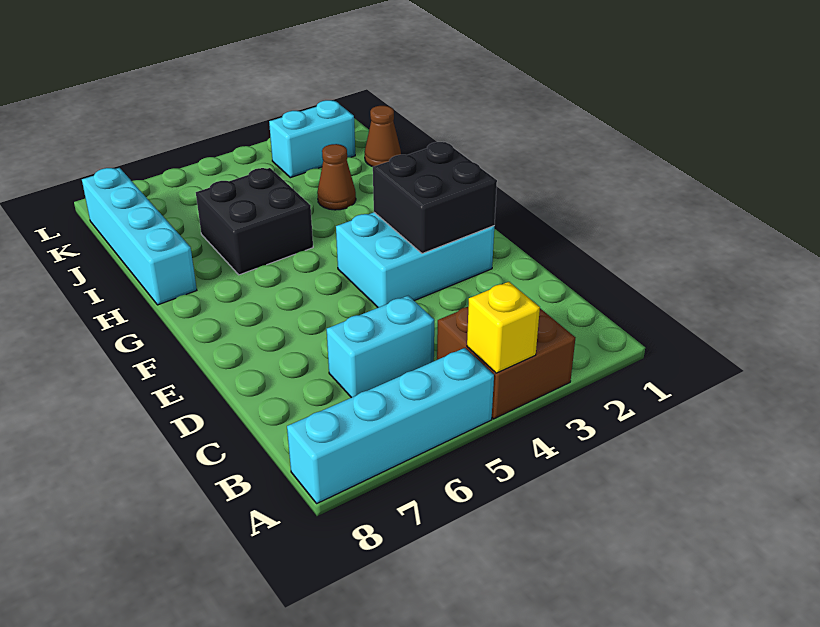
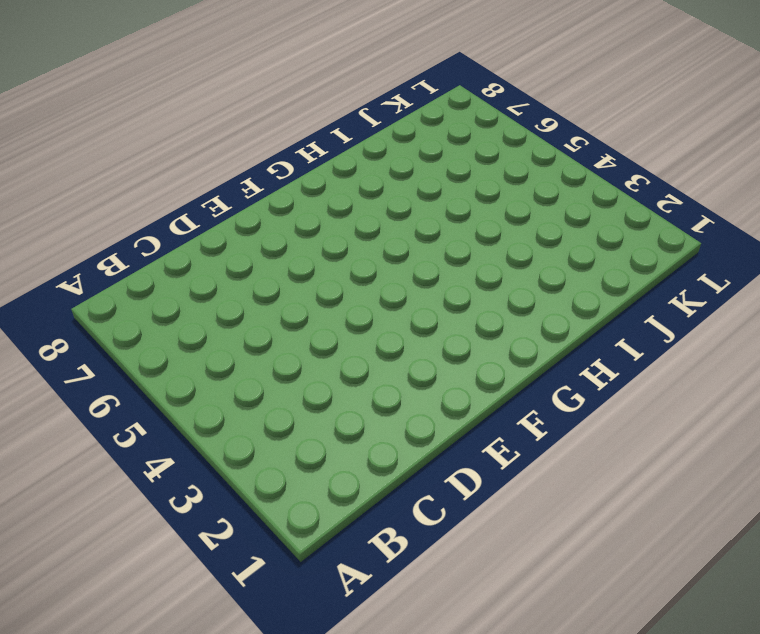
none -> brown 2x2 brick [437,307,575,419]
none -> cyan 1x4 brick [287,348,494,503]

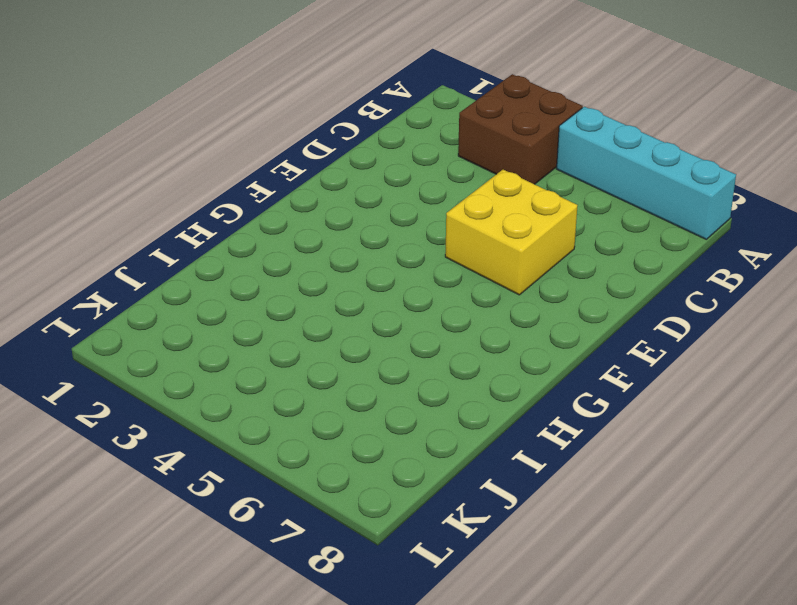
yellow 2x2 brick [445,170,578,295] -> none
none -> cyan 1x2 brick [327,296,434,398]
none -> cyan 2x3 brick [336,212,494,308]

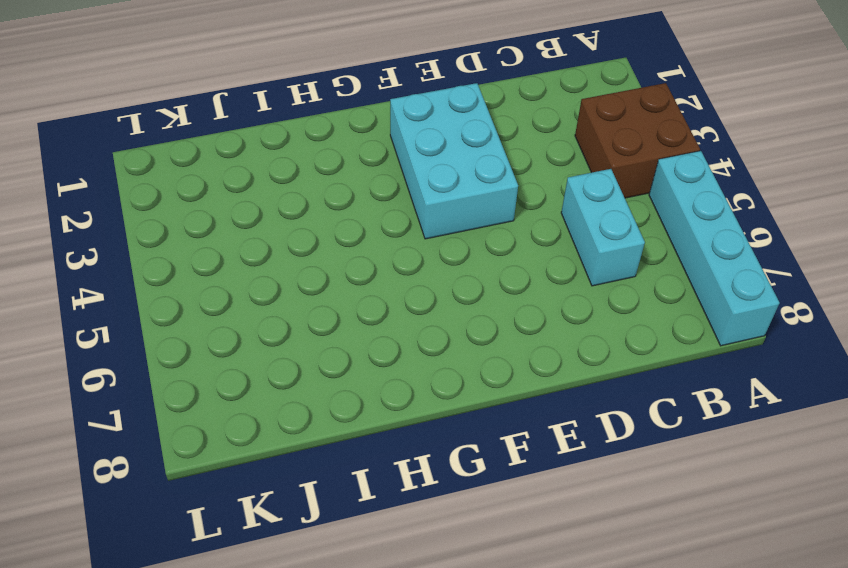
none -> black 2x2 brick [196,168,313,275]
none -> cyan 1x4 brick [82,168,197,305]

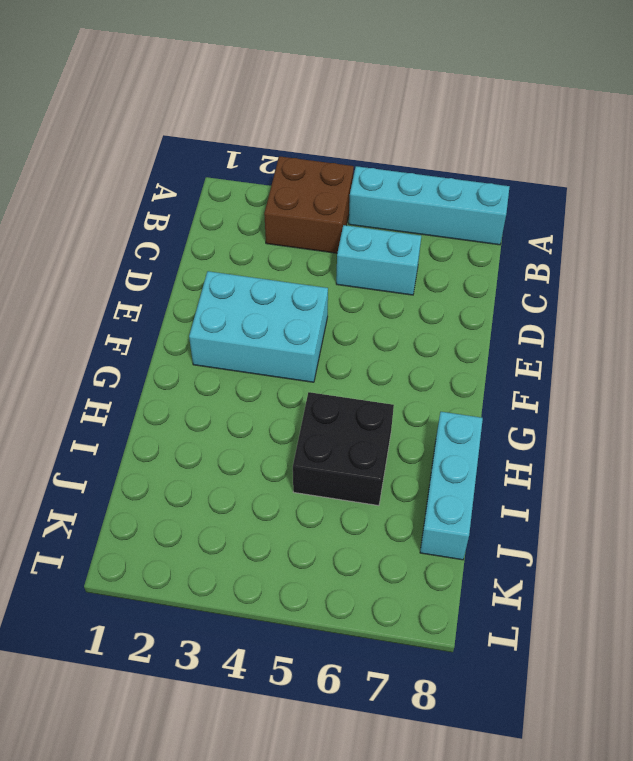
cyan 1x3 brick [420,412,483,560] -> cyan 1x4 brick [82,168,197,305]
none -> brown 1x1 cone [317,144,356,210]
none -> brown 1x1 cone [365,106,401,167]

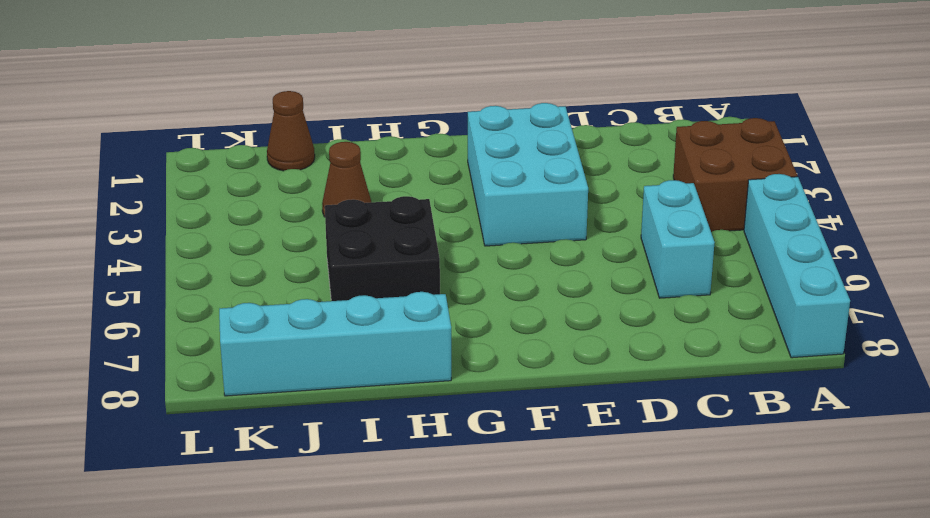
none -> cyan 1x2 brick [269,100,355,178]
none -> yellow 1x1 brick [467,282,540,373]

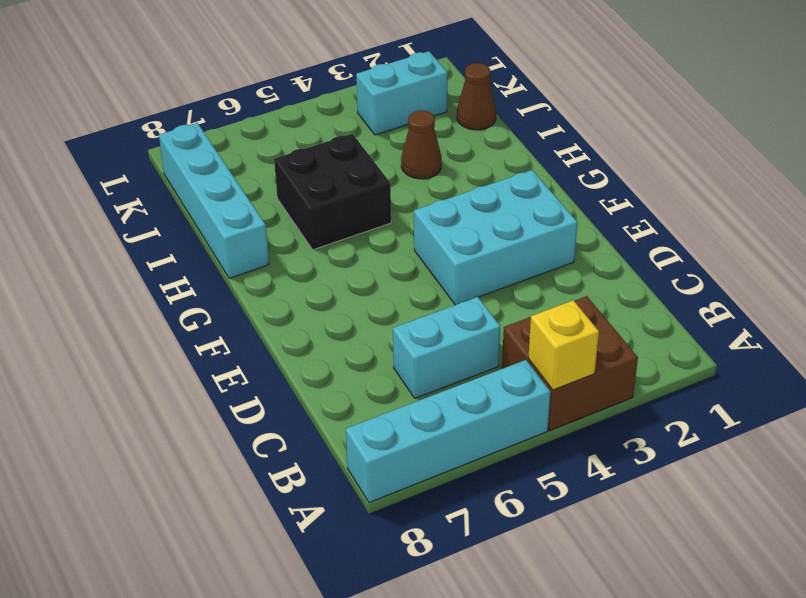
none -> black 2x2 brick [373,142,497,254]

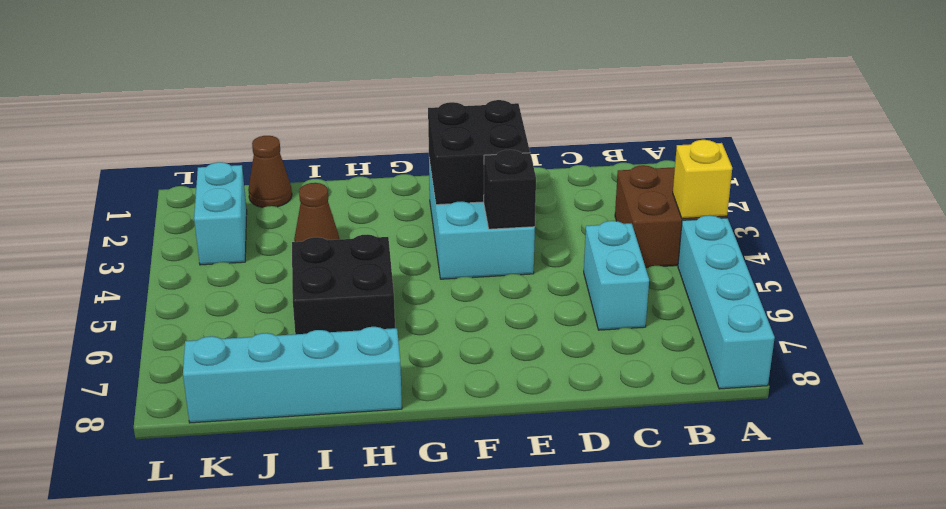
black 1x1 brick [484,150,536,229] -> none

